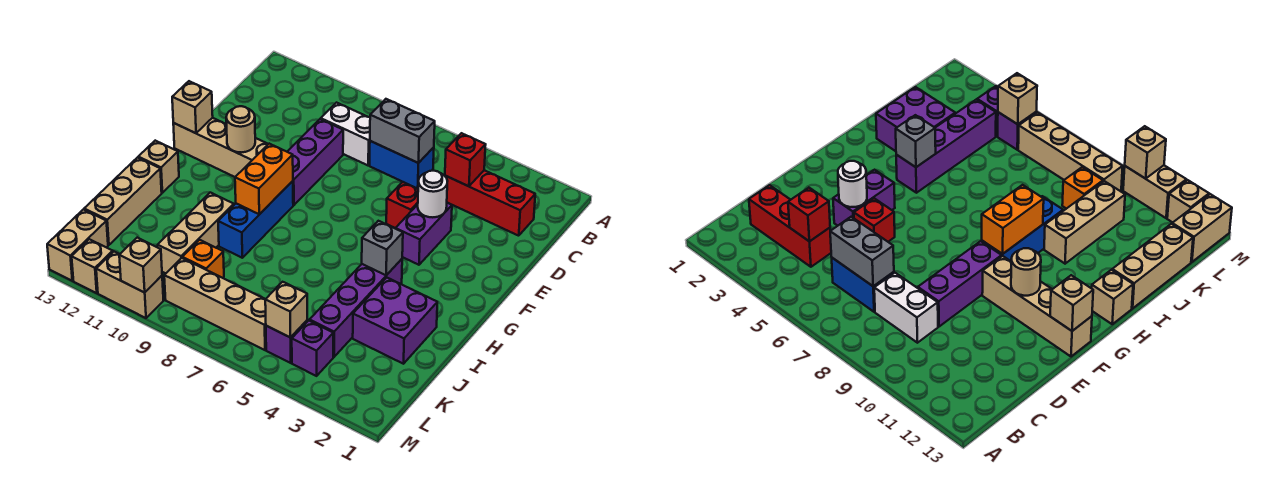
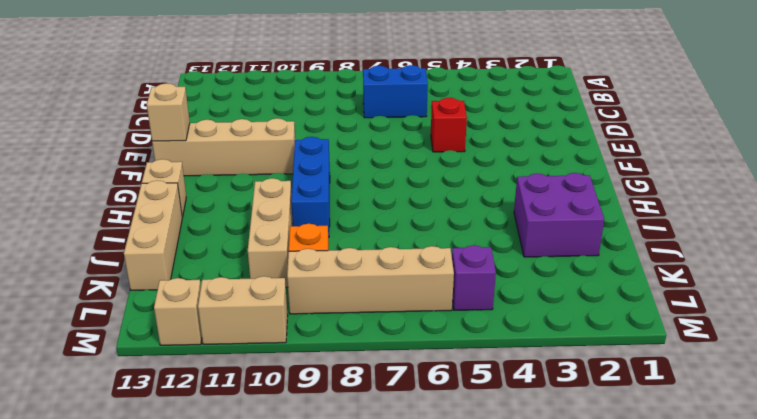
none -> red 1x3 brick [445,170,535,236]
none -> white 1x2 brick [321,103,370,165]
none -> purple 1x3 brick [287,119,343,205]

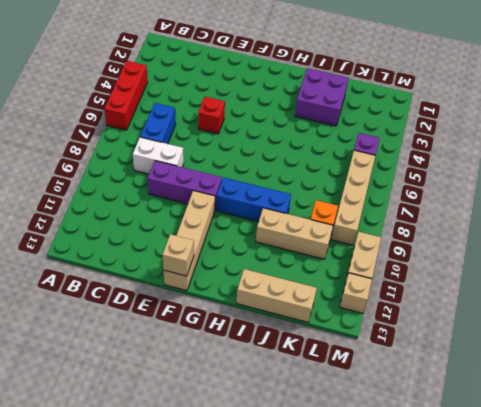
red 1x3 brick [104,61,148,130] -> red 1x3 brick moved to [445,170,535,236]
white 1x2 brick [133,137,184,174] -> white 1x2 brick turned to [321,103,370,165]
none -> purple 1x2 brick [396,203,452,265]
none -> purple 1x4 brick [310,259,402,357]
none -> tan 1x1 brick [138,141,179,193]

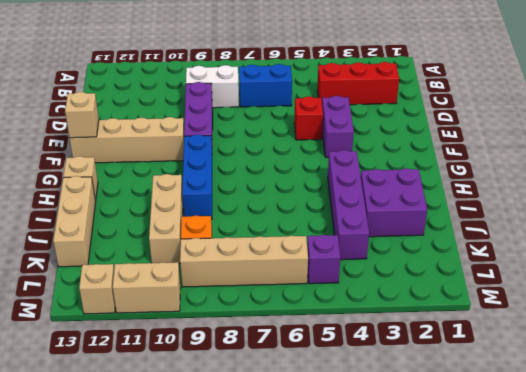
none -> purple 1x1 brick [292,321,333,376]
none -> tan 1x2 brick [47,209,108,281]
none -> red 1x1 brick [445,133,486,186]

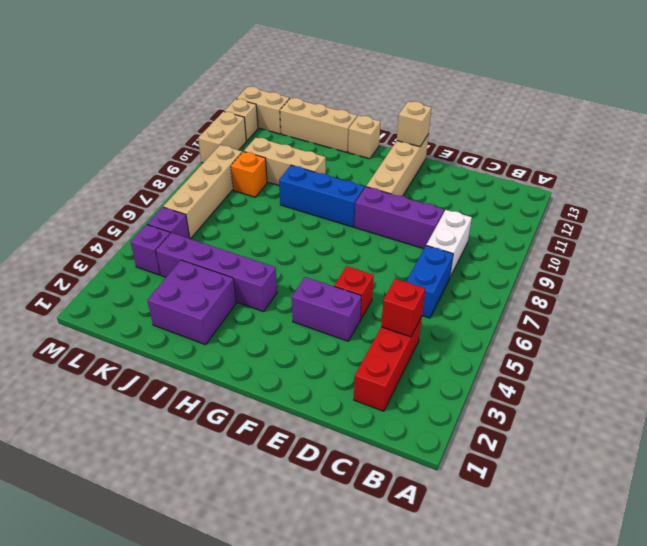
none -> grey 1x2 brick [370,99,435,163]
none -> white 1x1 round brick [418,171,447,217]
none -> tan 1x1 round brick [226,106,255,152]

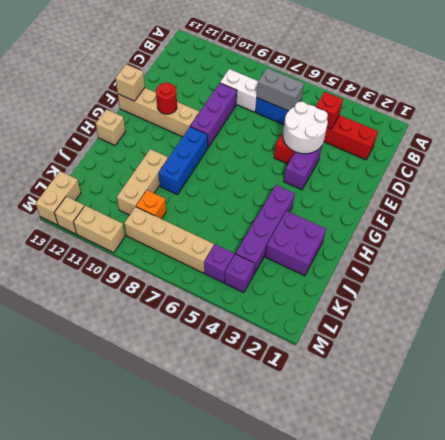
white 2x2 round brick [283,101,328,154] -> white 1x1 round brick [418,171,447,217]
red 1x1 round brick [156,83,177,114] -> tan 1x1 round brick [226,106,255,152]
none -> tan 1x3 brick [84,158,162,245]
none -> orange 1x2 brick [235,144,293,214]
none -> grey 1x1 brick [362,221,403,275]

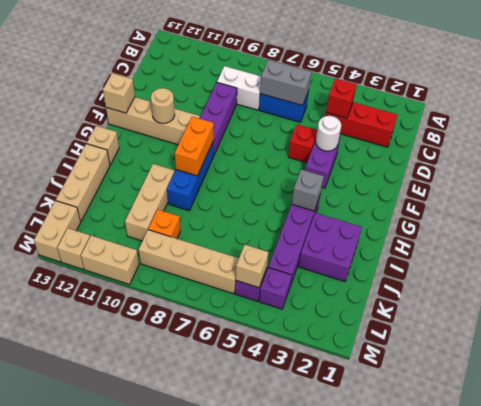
none -> tan 1x1 brick [119,238,162,293]

